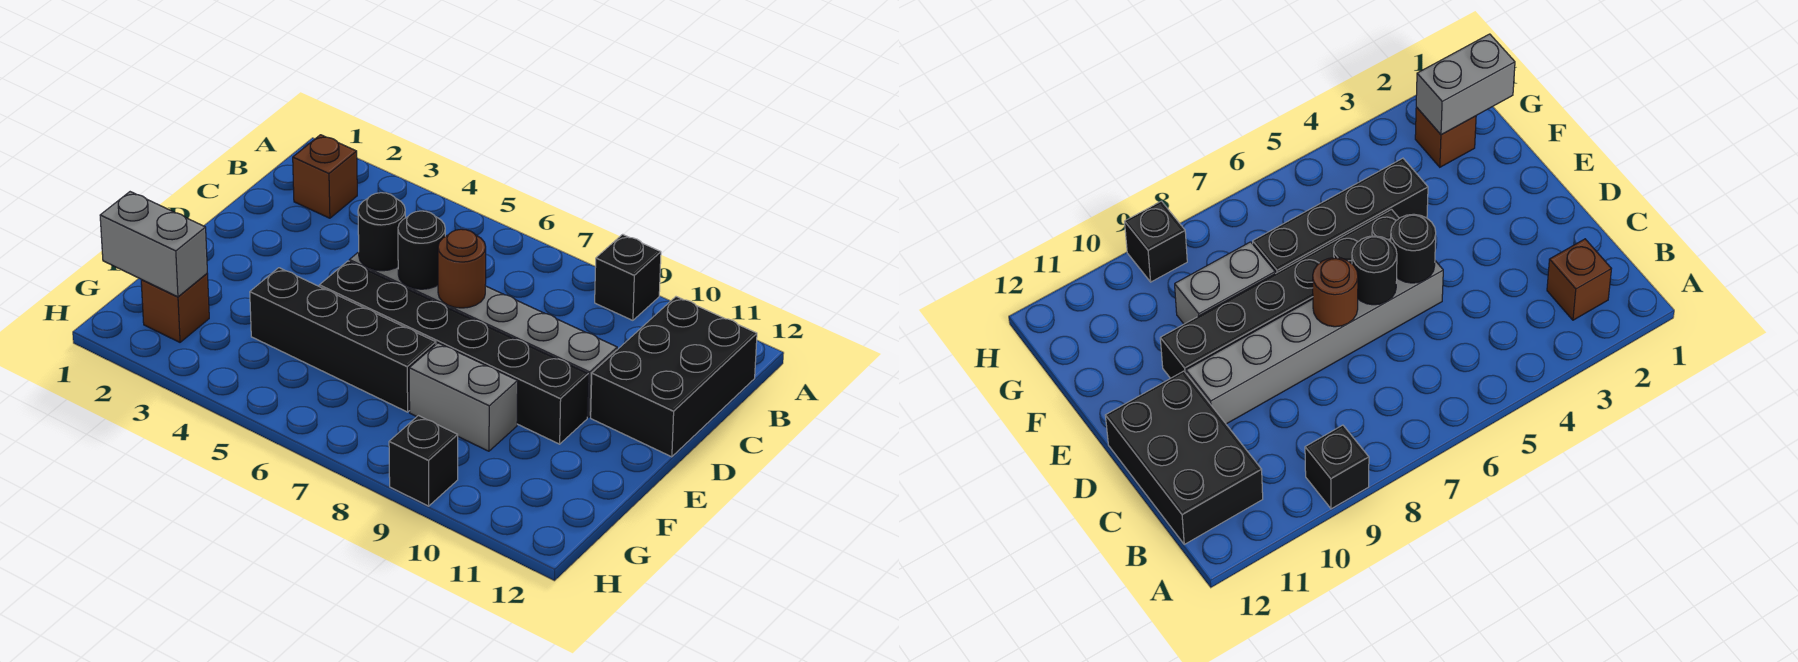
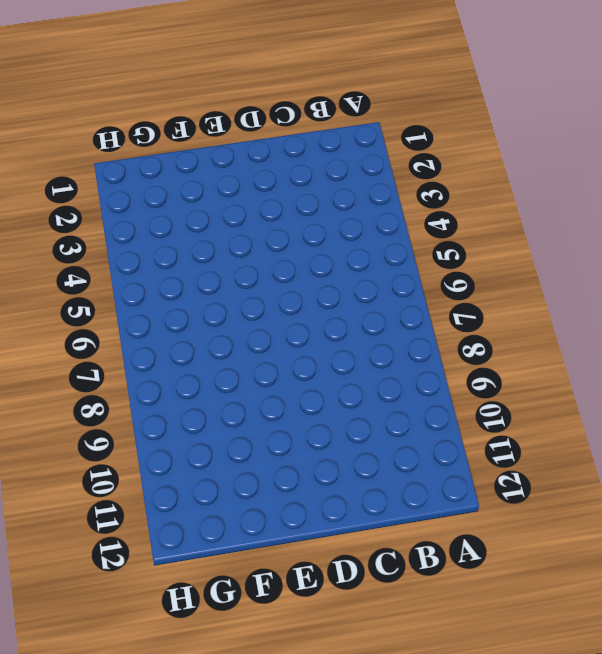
none -> black 1x1 brick [595,234,661,320]
none -> brown 1x1 brick [293,135,357,218]
none -> black 2x3 brick [591,297,757,457]

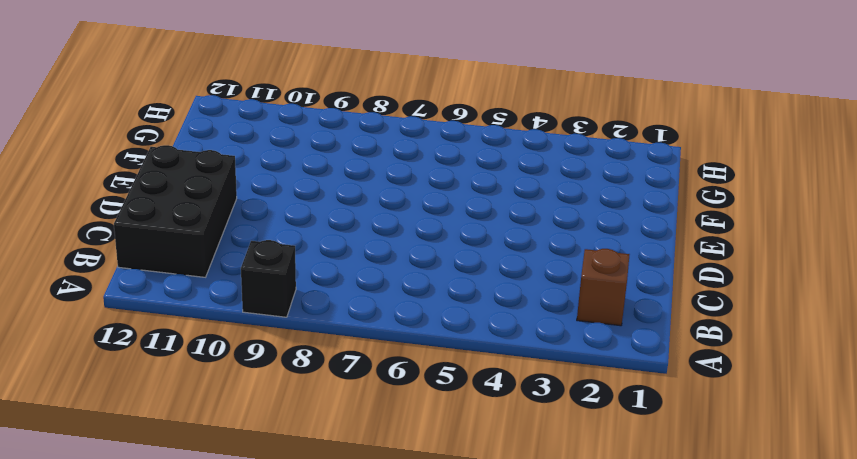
none -> grey 1x6 brick [349,252,617,417]
none -> black 1x6 brick [319,261,588,444]
none -> black 1x4 brick [250,268,436,412]

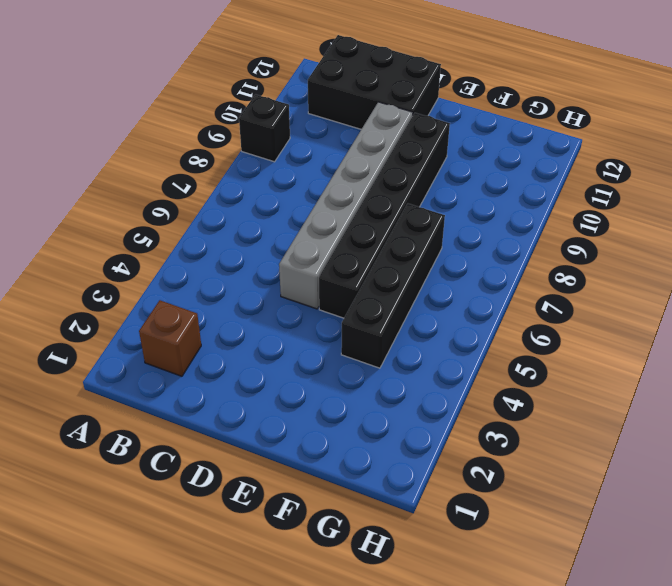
none -> grey 1x2 brick [409,343,518,451]
none -> brown 1x1 brick [141,274,209,342]
none -> black 1x1 brick [389,416,458,506]

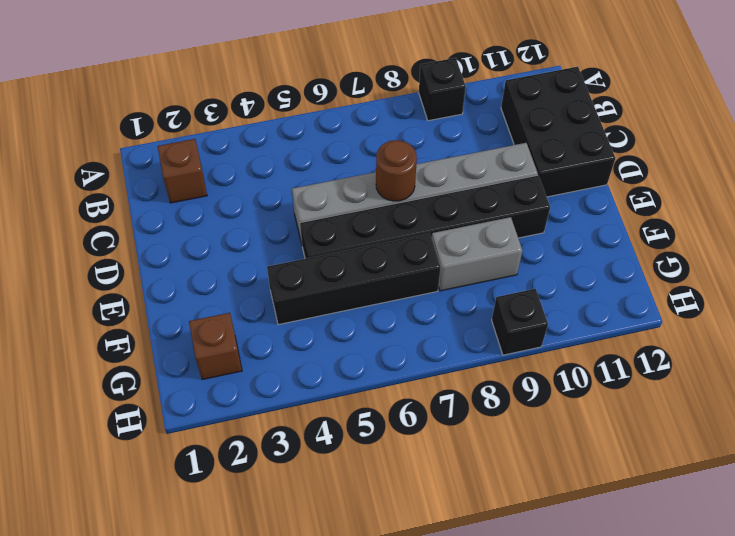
none -> black 1x1 round brick [358,193,405,271]
none -> black 1x1 round brick [398,211,445,289]
none -> grey 1x2 brick [100,192,207,297]

